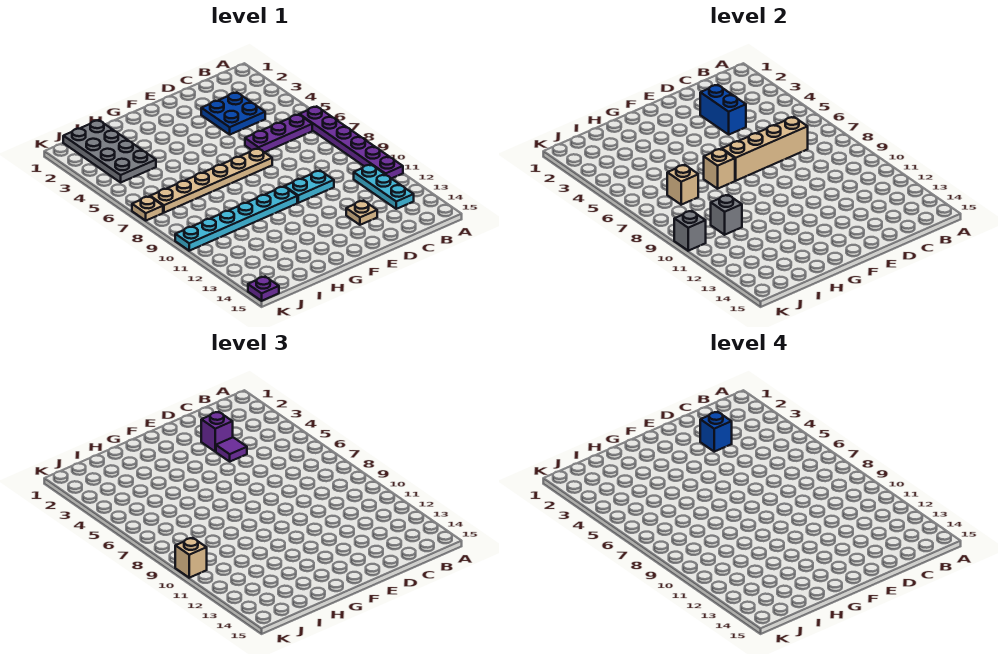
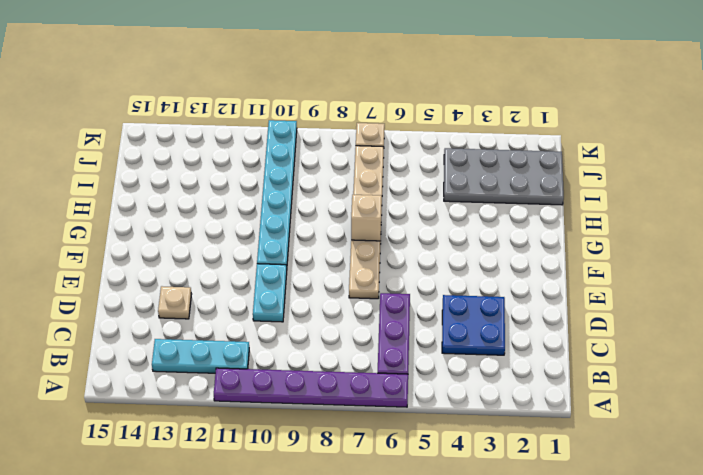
none -> purple 1x1 plate [248,277,279,301]
none -> tan 1x4 brick [722,117,808,181]
none -> blue 1x2 brick [700,85,746,135]

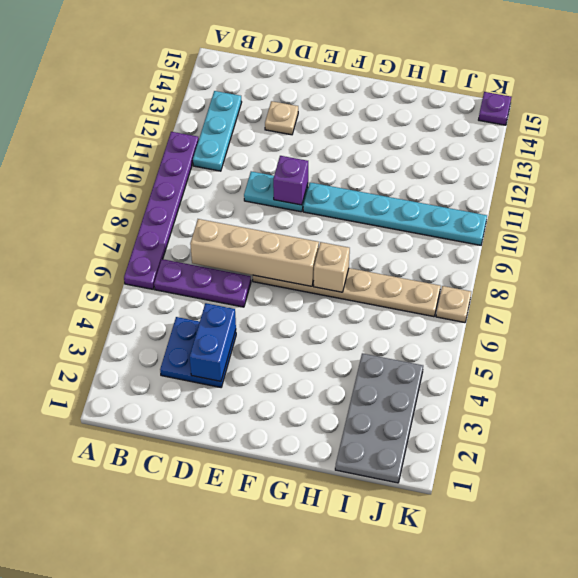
purple 1x1 brick [273,156,308,205] -> purple 1x1 brick moved to [201,412,233,452]
none -> tan 1x1 brick [667,165,698,205]
none -> grey 1x1 brick [711,195,742,235]
none -> grey 1x1 brick [674,211,706,251]

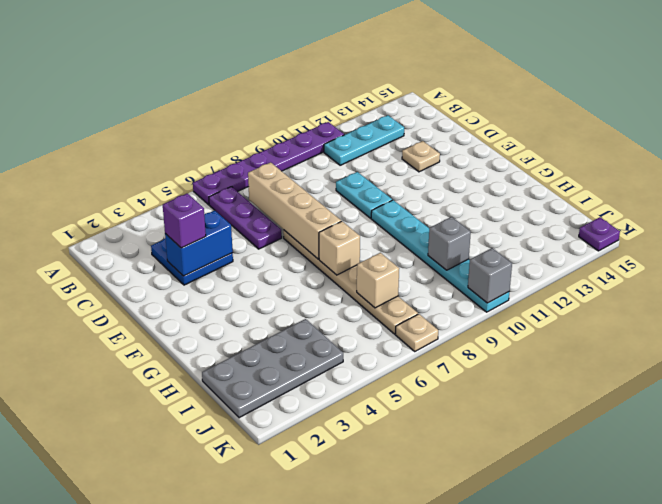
none -> purple 1x1 tile [216,437,247,462]
none -> tan 1x1 brick [175,538,207,578]
none -> blue 1x1 brick [700,412,732,452]

